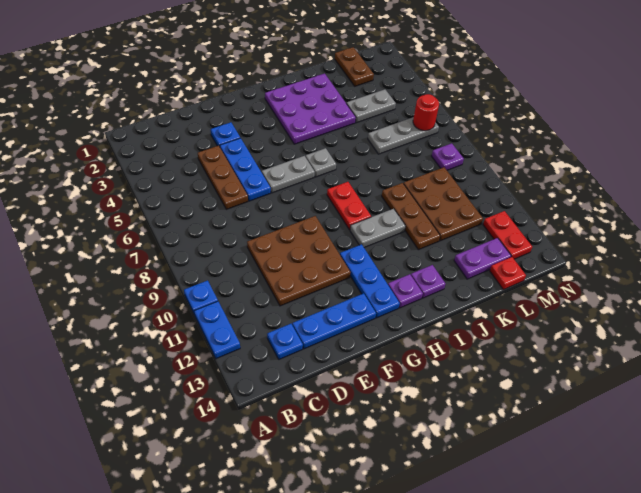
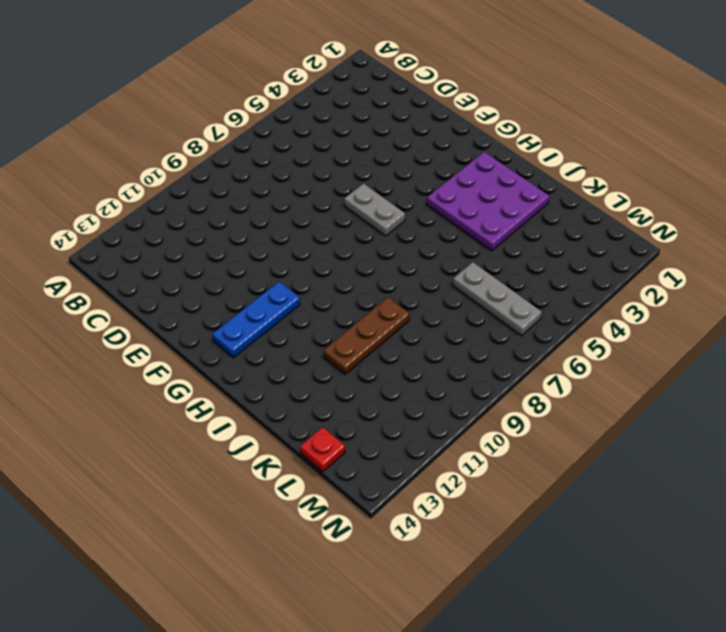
none -> blue 1x1 plate [184,280,218,315]
none -> blue 1x2 plate [194,301,240,359]
none -> blue 1x1 plate [267,324,303,359]

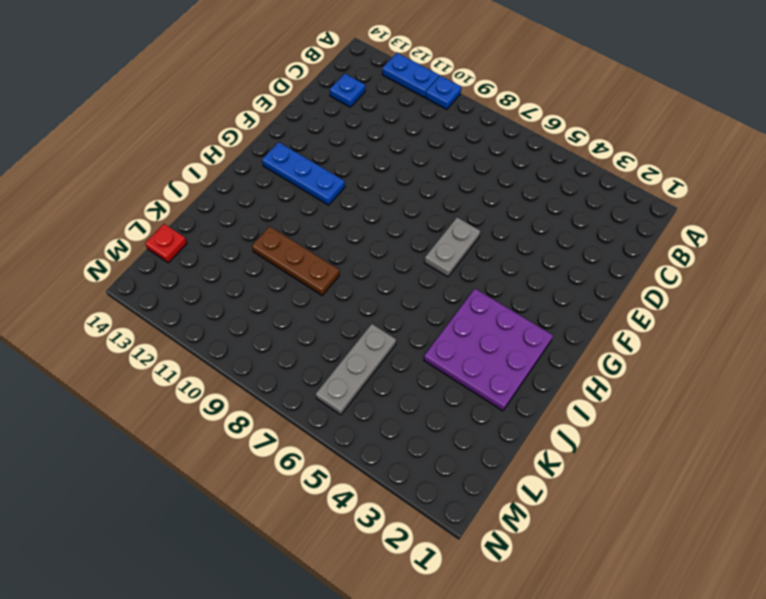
none -> brown 1x3 plate [198,146,248,209]
none -> brown 3x3 plate [247,216,351,306]
none -> blue 1x3 plate [292,293,376,349]

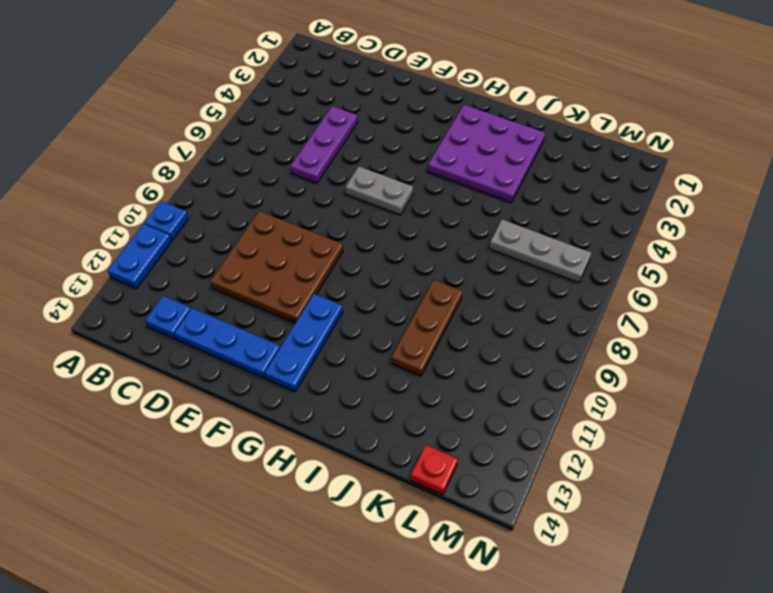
purple 1x3 plate [290,106,358,183] -> brown 1x3 plate [198,146,248,209]
none -> blue 1x1 plate [211,122,240,146]
none -> blue 1x3 plate [220,138,271,201]
none -> grey 1x1 plate [305,148,336,177]

